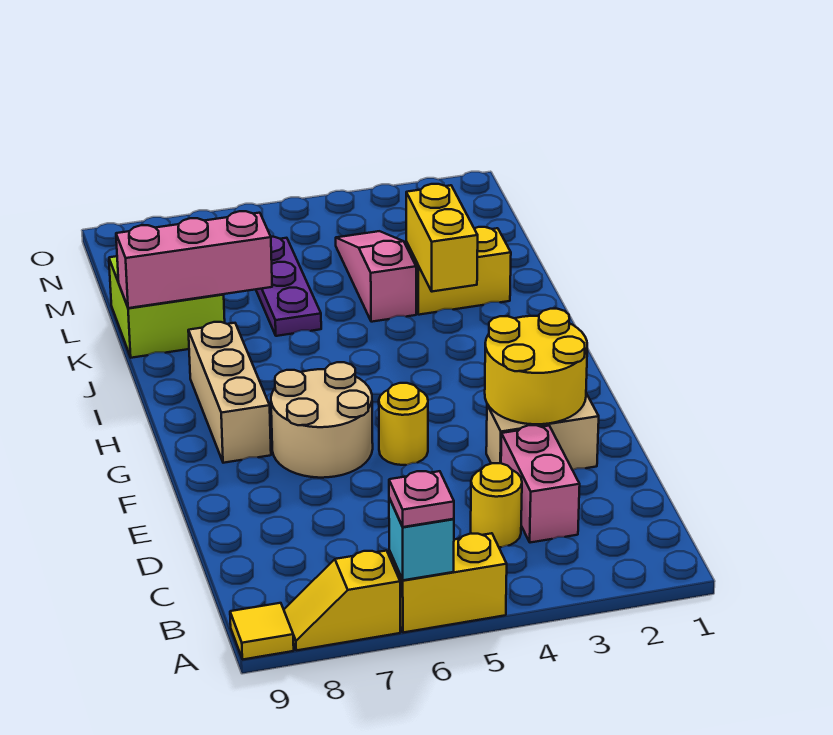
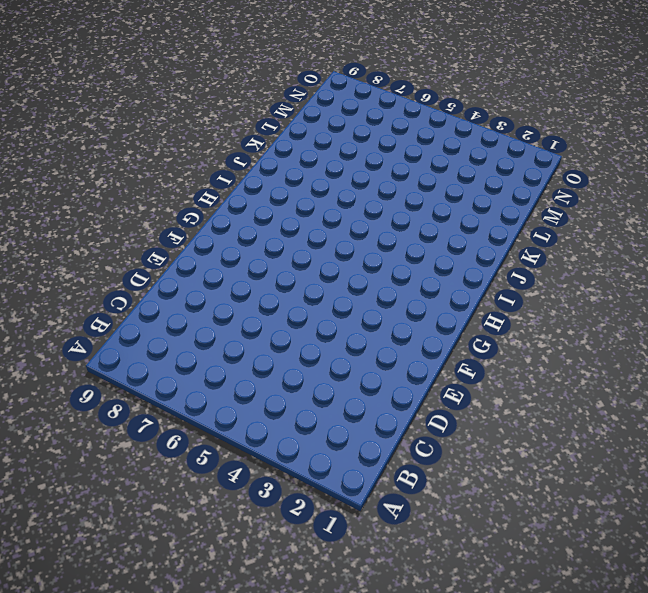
none -> yellow 1x2 brick [389,533,507,633]
none -> yellow 1x2 slope [284,551,400,650]
none -> yellow 1x1 tile [230,603,294,659]

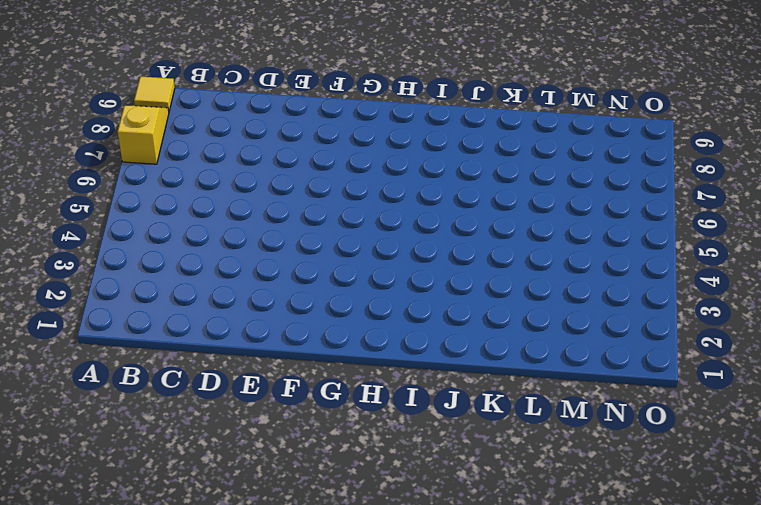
none -> yellow 1x2 brick [389,533,507,633]
none -> pink 1x2 brick [501,425,580,543]
none -> yellow 1x1 round brick [471,463,522,547]

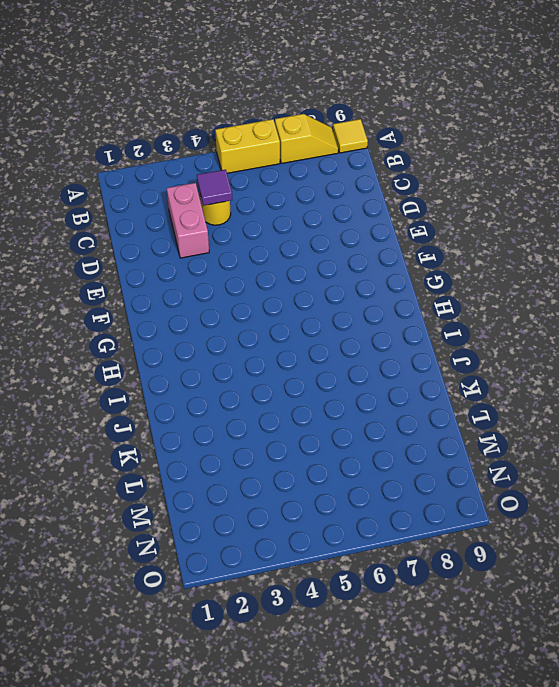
purple 1x1 tile [197,170,232,206] -> none
none -> tan 1x2 brick [486,393,599,470]
none -> yellow 1x1 round brick [379,383,428,465]
none -> tan 2x2 round brick [271,362,373,478]

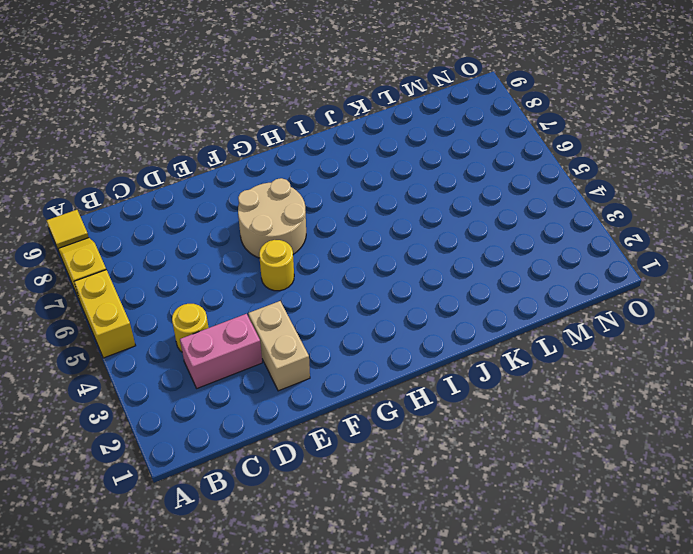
none -> tan 1x3 brick [188,322,271,463]
none -> yellow 1x2 brick [406,227,511,315]
none -> pink 1x3 slope [336,231,416,322]

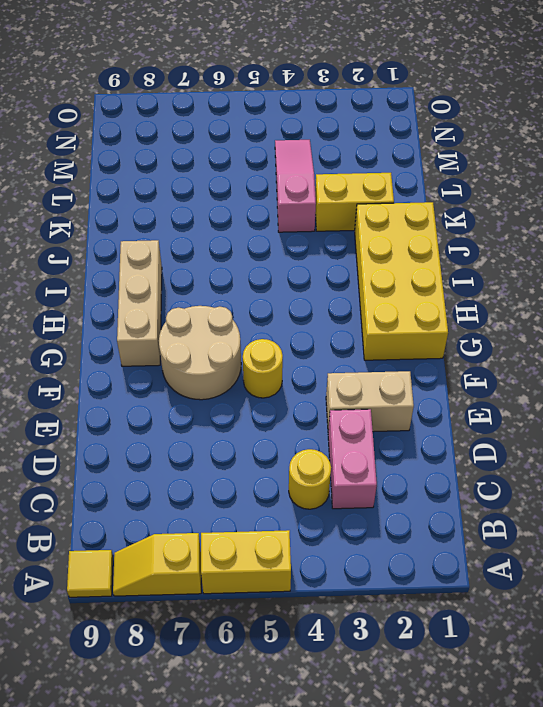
yellow 2x4 brick [355,202,448,360] -> none
none -> purple 1x3 plate [256,237,321,336]
none -> lime 2x2 brick [109,256,225,358]
none -> cyan 1x1 brick [389,498,454,580]

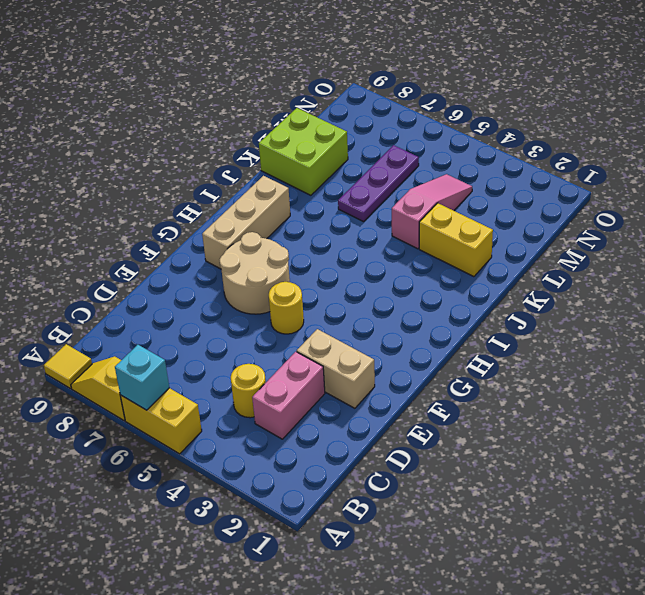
none -> yellow 2x2 round brick [485,309,587,424]
none -> yellow 1x2 brick [406,184,478,292]
none -> pink 1x3 brick [116,211,272,308]

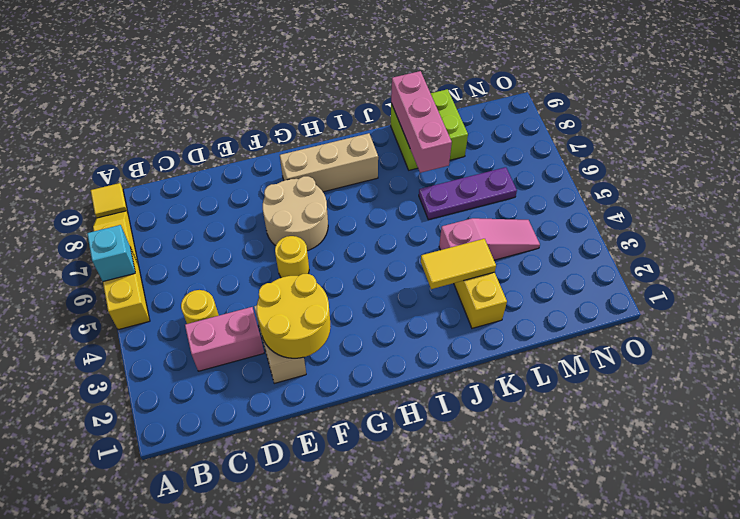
yellow 1x2 tile [421,239,496,289] -> yellow 1x2 brick [406,184,478,292]
none -> pink 1x1 plate [389,471,454,527]

